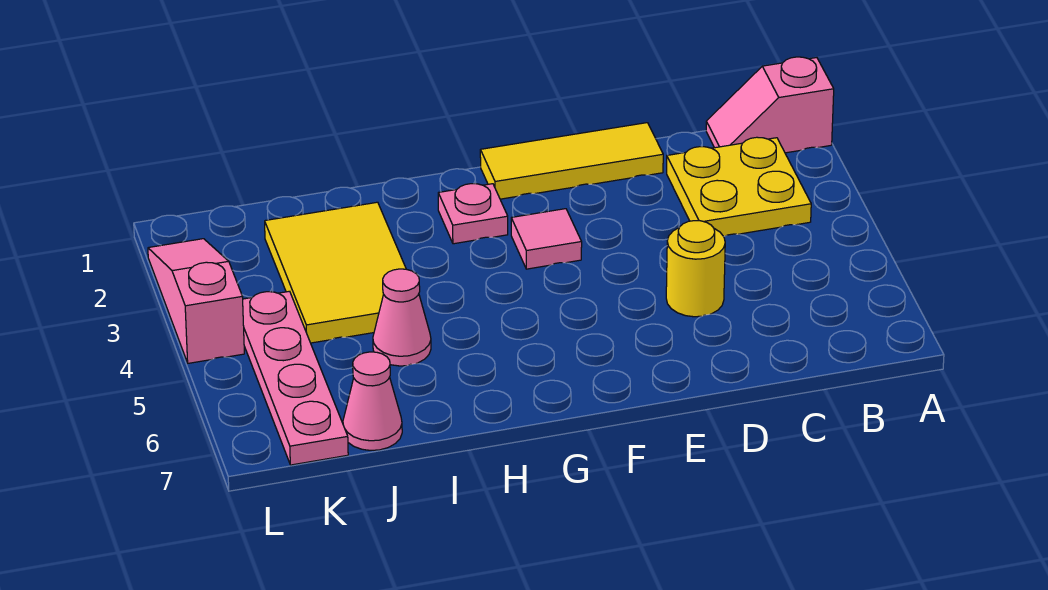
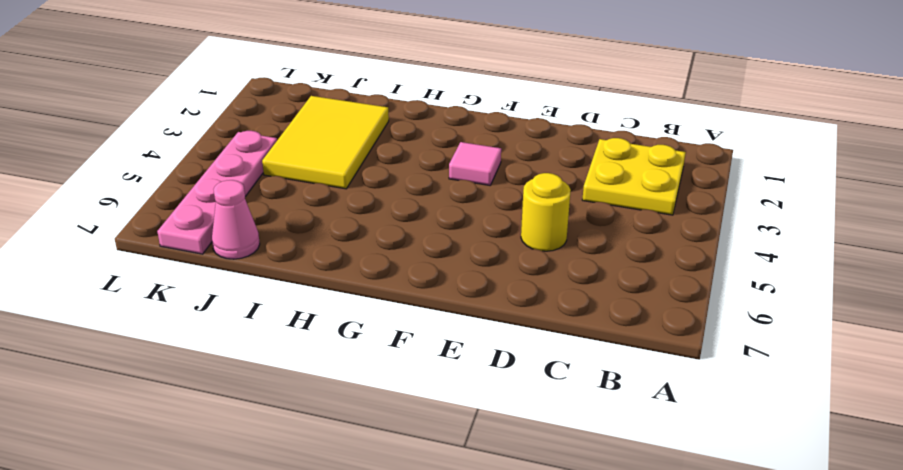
none -> pink 1x2 slope [706,57,834,153]
none -> yellow 1x3 tile [480,123,663,199]

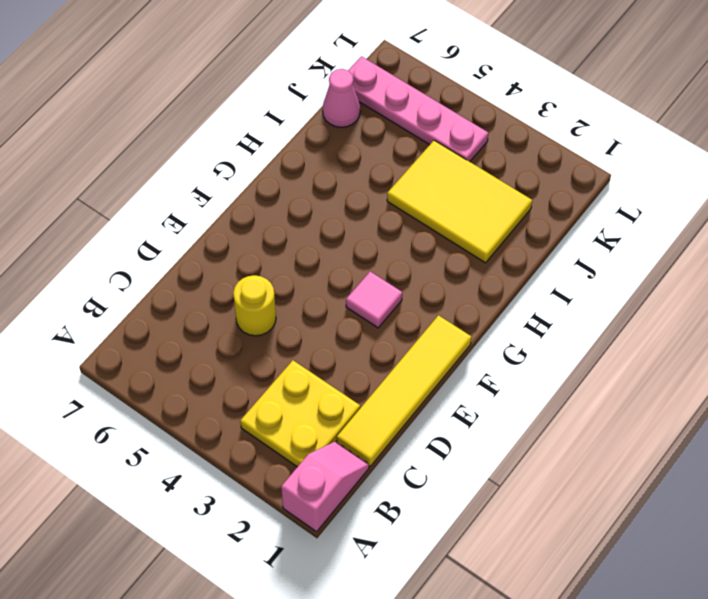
yellow 1x4 tile [337,315,471,466] -> yellow 1x3 tile [480,123,663,199]
none -> pink 1x1 plate [438,184,508,244]
none -> pink 1x1 cone [373,269,431,366]

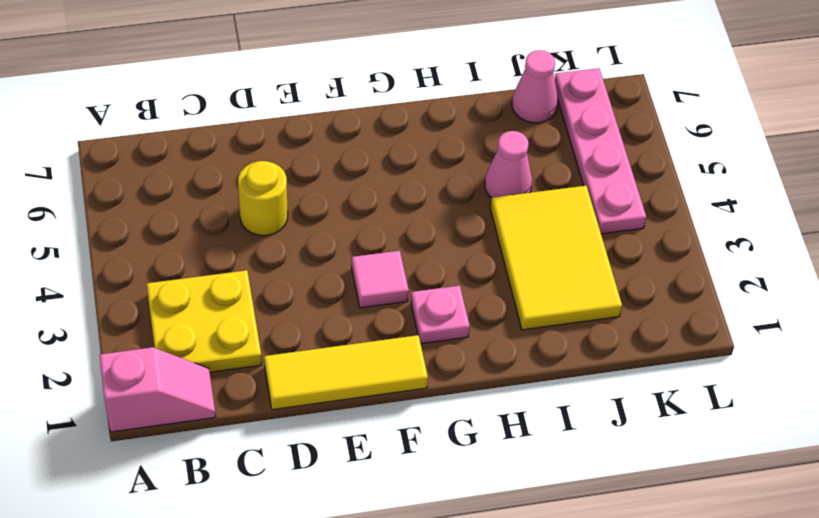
none -> pink 1x3 slope [148,239,244,363]

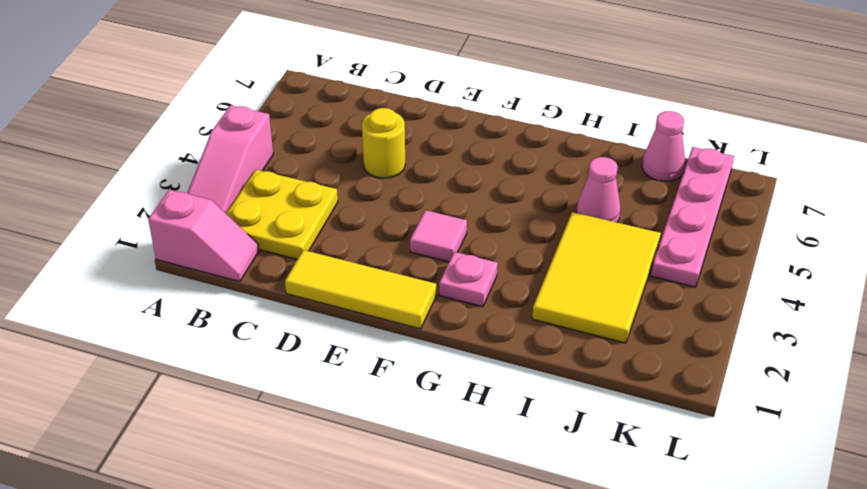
pink 1x3 slope [187,105,273,213] -> pink 1x3 slope moved to [148,239,244,363]

